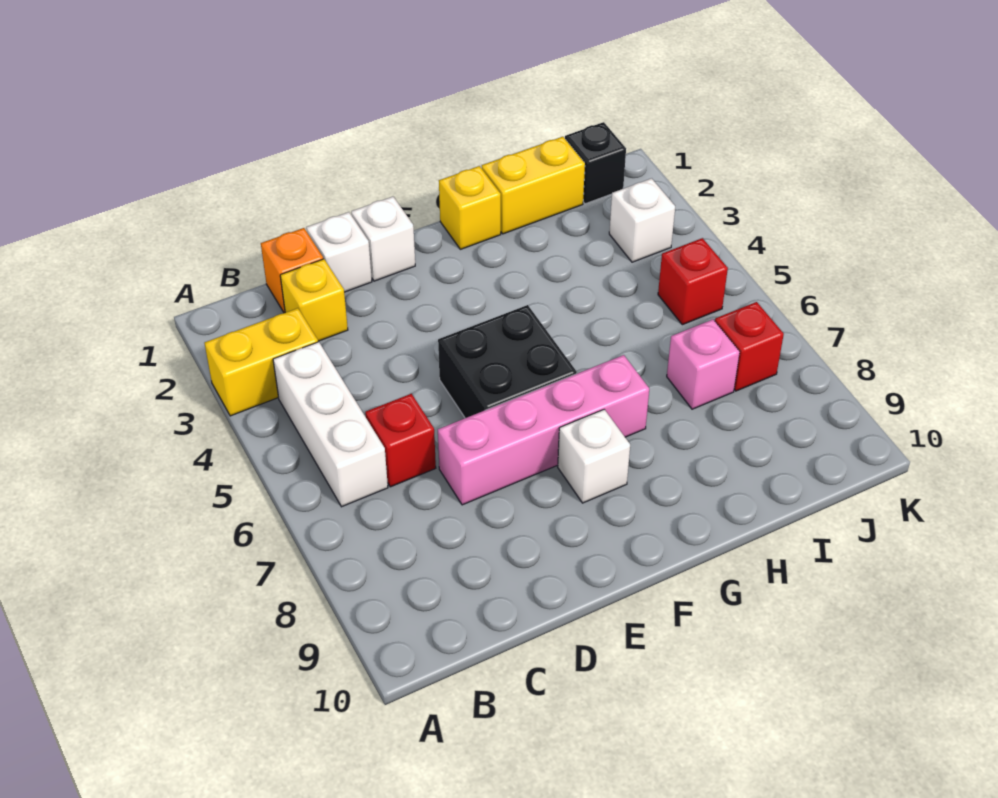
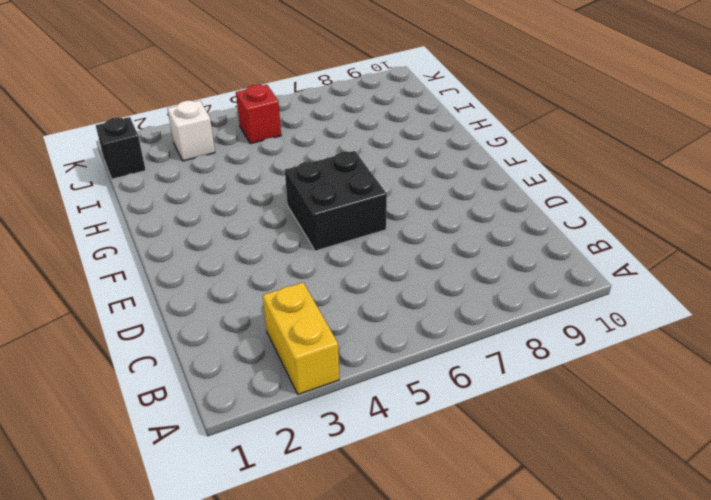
none -> white 1x3 brick [273,342,388,507]
none -> orange 1x1 brick [261,228,323,313]
none -> yellow 1x1 brick [280,259,348,341]

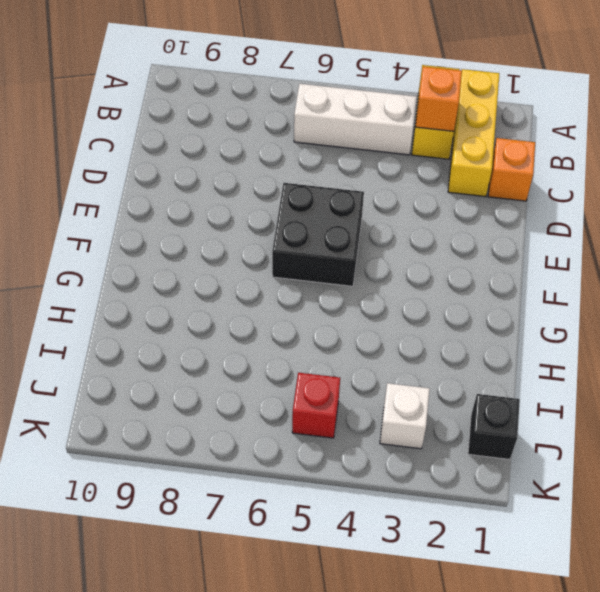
yellow 1x3 brick [448,69,499,197] -> yellow 1x1 brick [280,259,348,341]
orange 1x1 brick [415,66,462,131] -> none
none -> red 1x1 brick [365,394,436,487]
none -> white 1x1 brick [306,212,372,292]
none -> pink 1x4 brick [438,355,649,505]

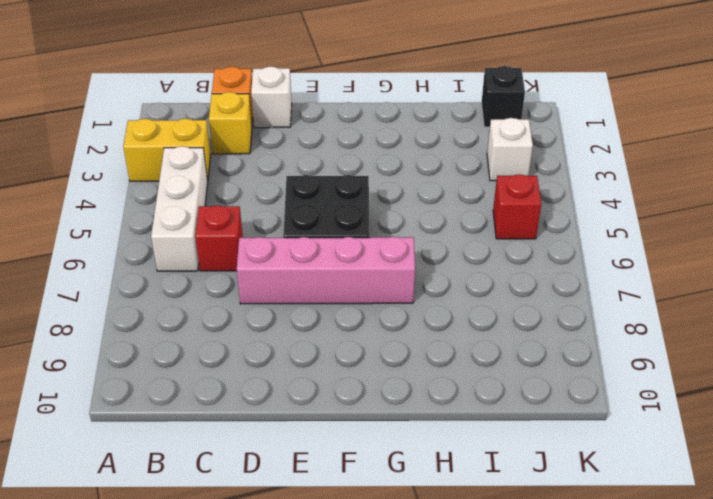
none -> white 1x1 brick [351,197,415,281]
none -> white 1x1 brick [558,409,630,503]
none -> yellow 1x1 brick [439,166,501,249]

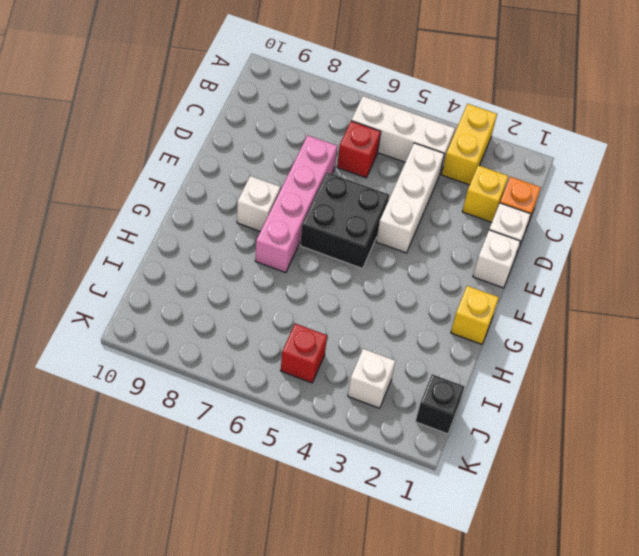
white 1x3 brick [376,143,444,253] -> none
none -> yellow 1x2 brick [482,137,585,234]
none -> pink 1x1 brick [667,319,740,409]
none -> red 1x1 brick [715,302,784,391]

